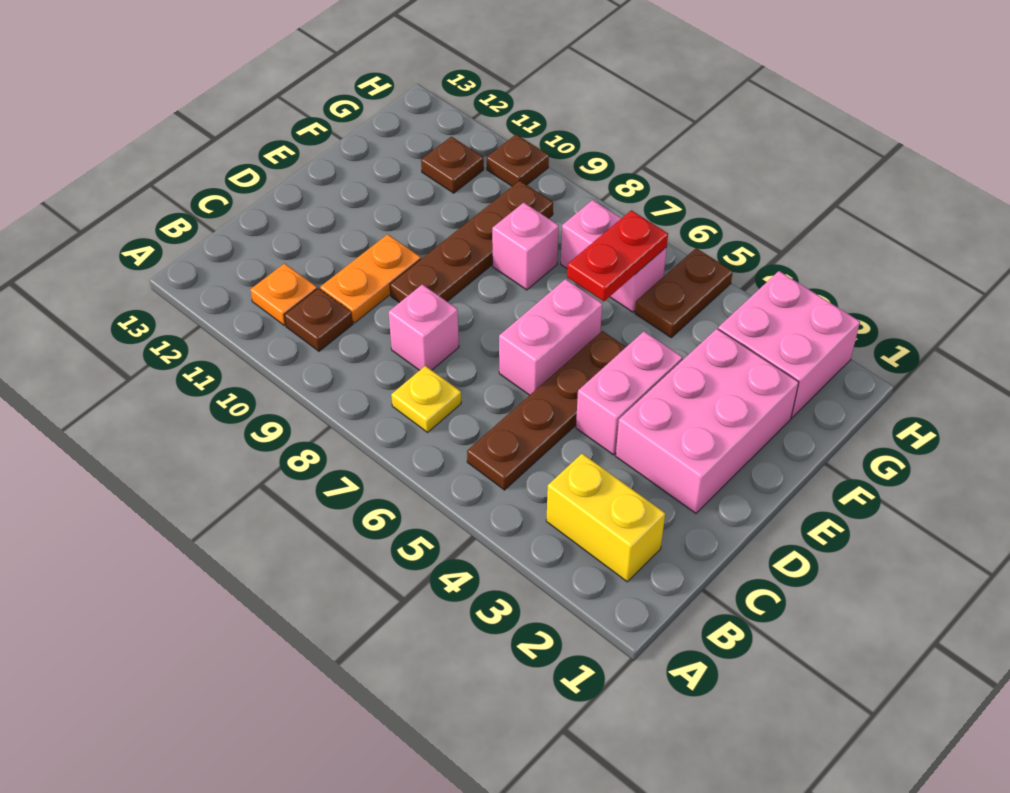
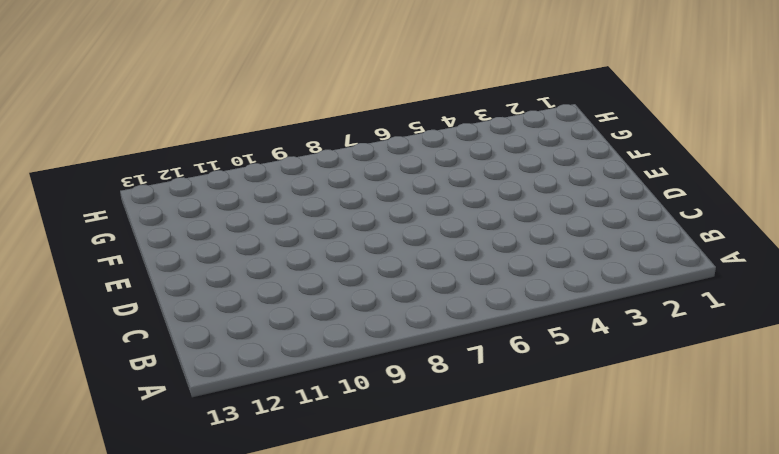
none -> yellow 1x2 brick [546,454,665,582]
none -> brown 1x4 plate [467,331,626,490]
none -> yellow 1x1 plate [391,366,461,432]

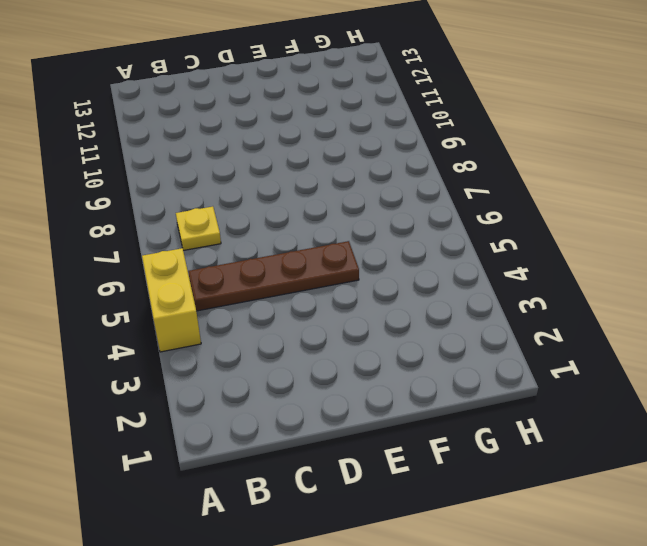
yellow 1x2 brick [142,248,201,352] -> yellow 1x2 brick moved to [546,454,665,582]
none -> brown 1x1 plate [284,288,353,351]
none -> orange 1x1 plate [250,264,317,326]
none -> pink 1x1 brick [389,284,459,370]

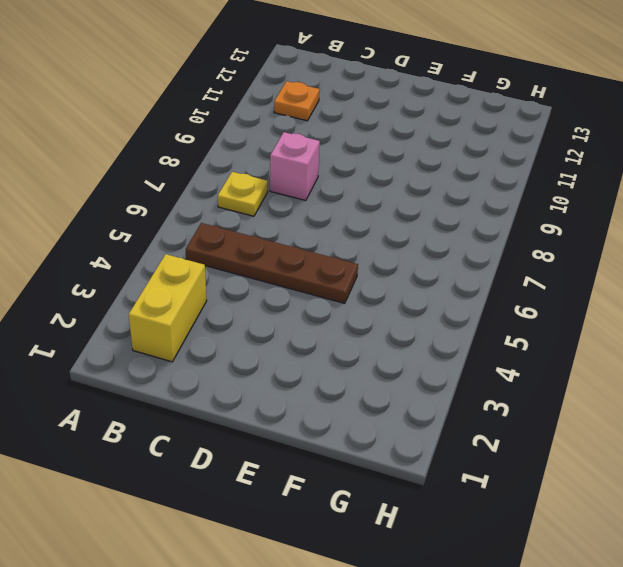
none -> brown 1x1 plate [284,288,353,351]
none -> orange 1x2 plate [320,234,421,323]
none -> pink 2x3 brick [616,329,799,513]

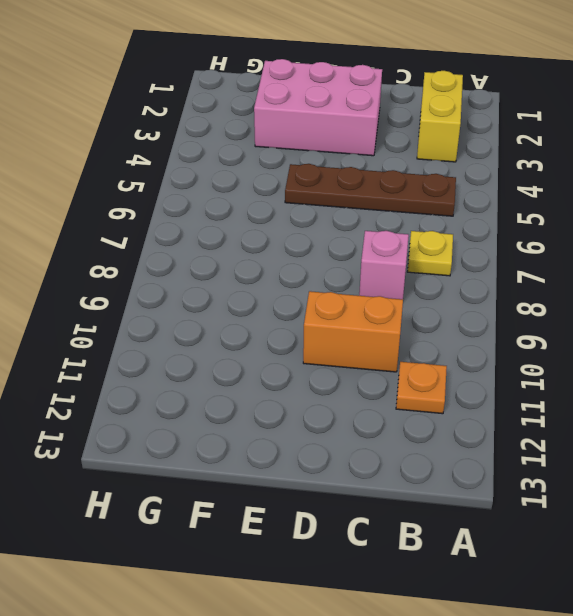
orange 1x2 brick [303,291,403,372] -> orange 1x2 plate [320,234,421,323]
none -> brown 1x1 plate [284,288,353,351]
none -> pink 1x2 brick [576,332,683,455]
none -> pink 1x2 brick [499,279,602,395]

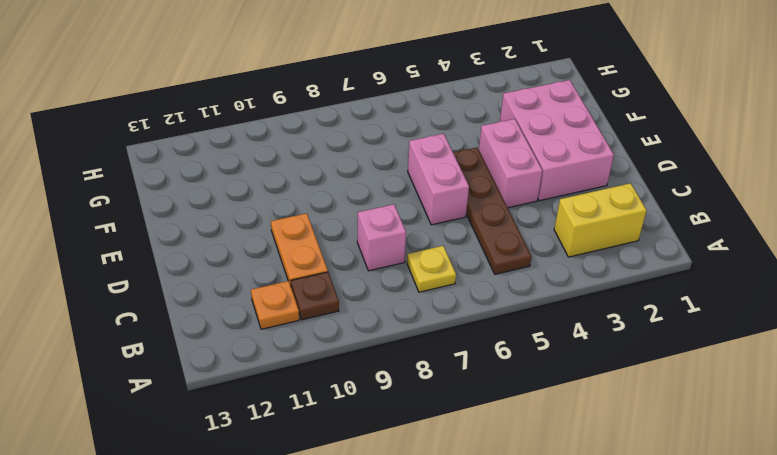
none -> brown 1x4 plate [390,181,553,303]
none -> pink 1x1 brick [492,203,559,290]
none -> pink 2x2 brick [718,271,860,418]

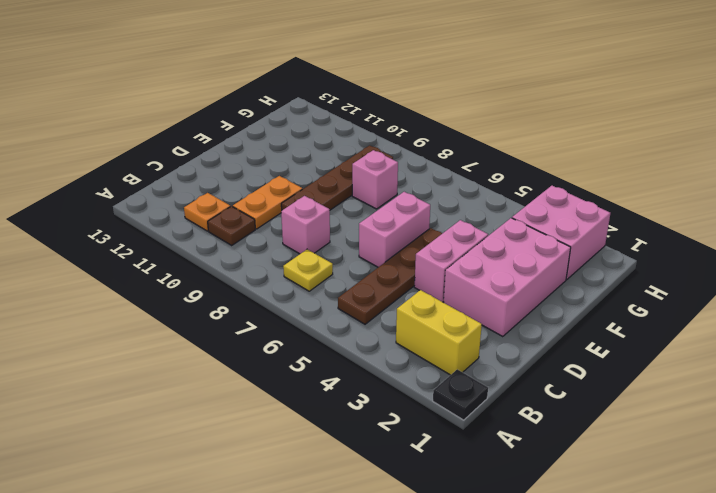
black 1x1 plate [433,369,488,420] -> none
none -> brown 1x2 plate [635,248,733,337]
none -> pink 1x2 brick [561,200,667,312]
none -> brown 1x1 plate [421,137,484,193]

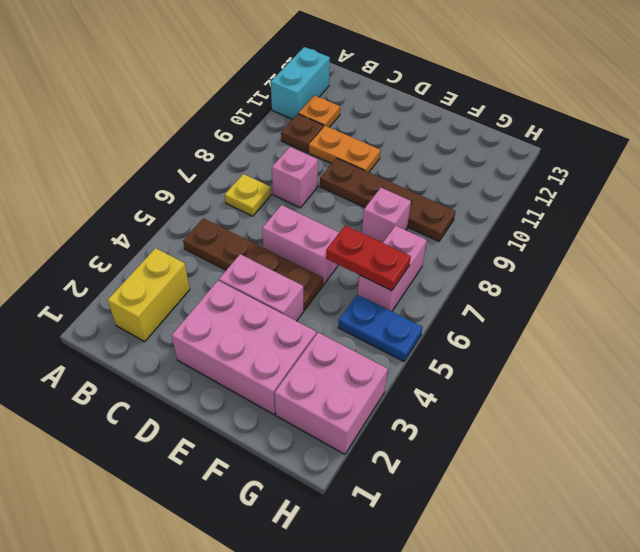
cyan 1x2 brick [271,47,330,119] -> none
blue 1x2 plate [338,295,423,361] -> brown 1x2 plate [635,248,733,337]
none -> brown 1x1 plate [421,137,484,193]
none -> brown 1x1 plate [487,134,549,186]

